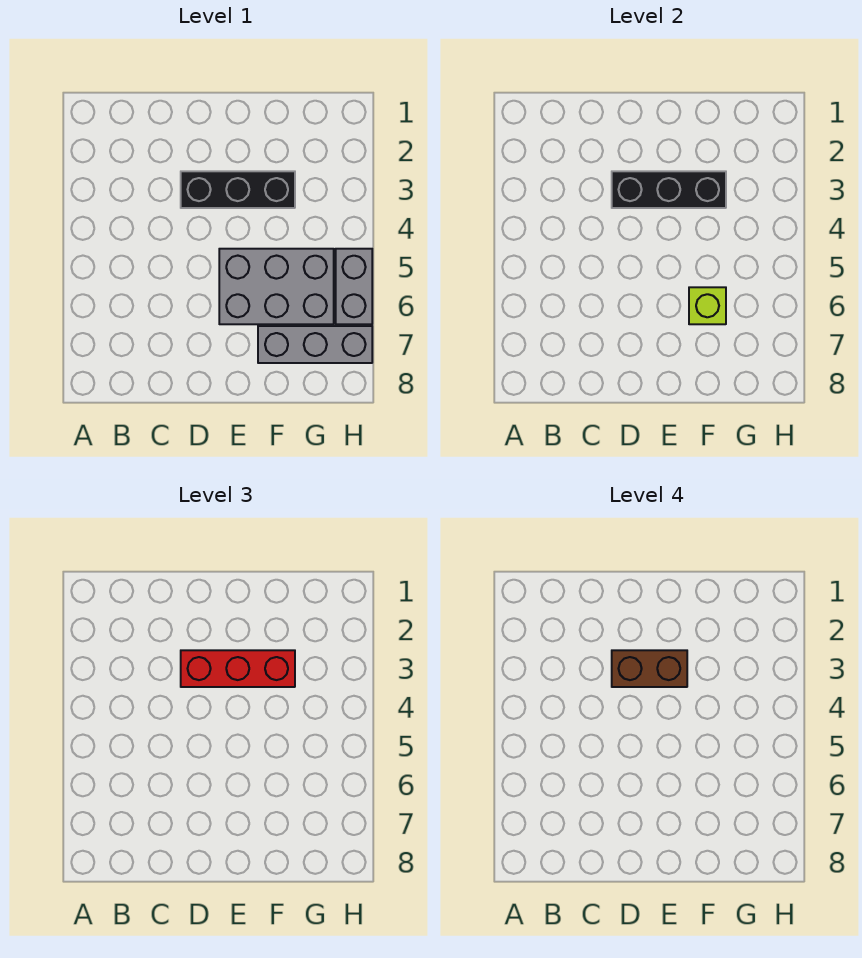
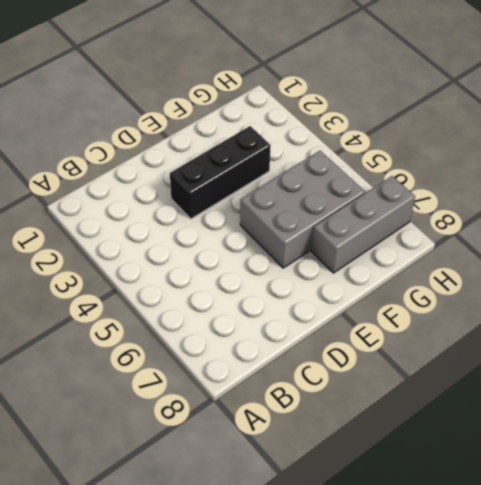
none -> grey 1x2 brick [336,249,372,324]
none -> black 1x3 brick [612,171,726,208]

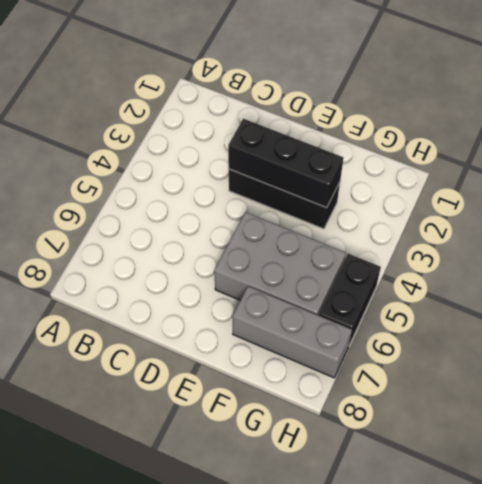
black 1x2 brick [319,254,381,345] -> grey 1x2 brick [336,249,372,324]
none -> lime 1x1 brick [689,287,726,324]
none -> red 1x3 brick [181,650,295,687]

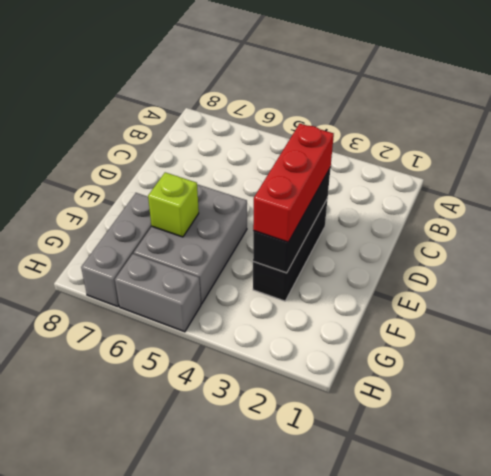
none -> brown 1x2 brick [612,650,687,687]

